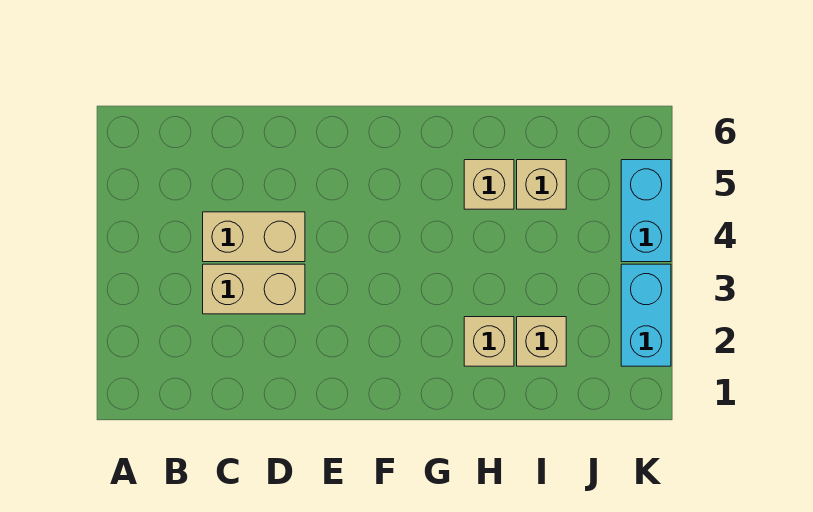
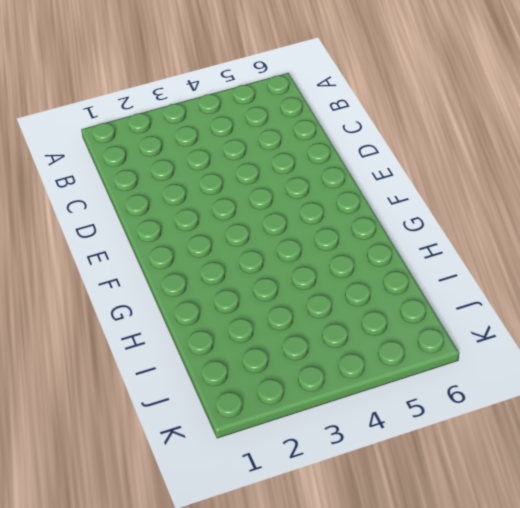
none -> tan 1x2 brick [203,264,305,314]
none -> tan 1x2 brick [203,212,305,262]

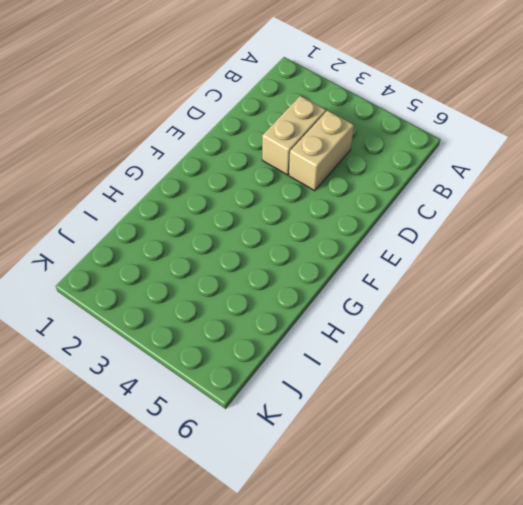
none -> tan 1x1 brick [464,317,514,366]
none -> tan 1x1 brick [464,160,514,209]

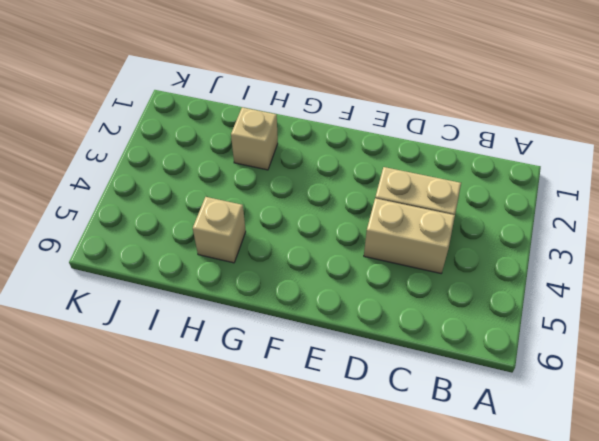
none -> tan 1x1 brick [517,317,566,366]
none -> tan 1x1 brick [517,160,566,209]

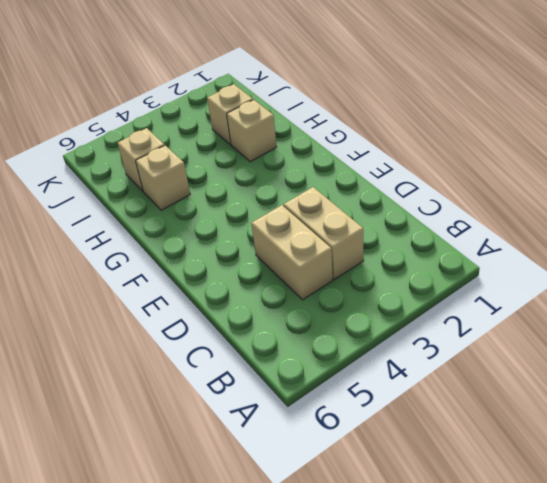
none -> cyan 1x2 brick [621,264,671,366]
none -> cyan 1x2 brick [621,160,671,262]

